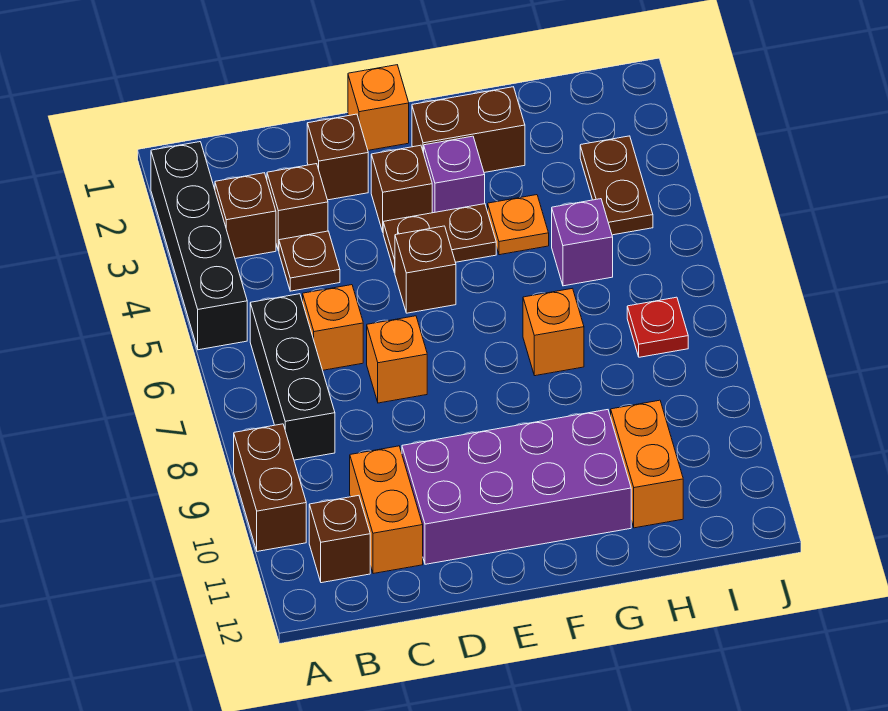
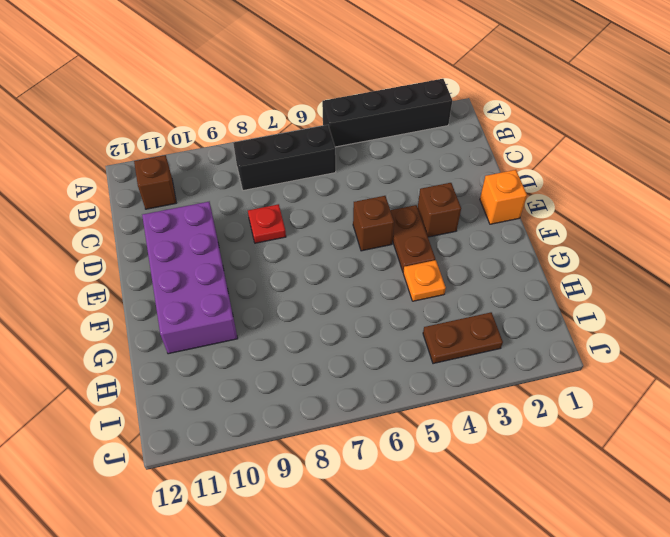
red 1x1 plate [248,204,286,243] -> red 1x1 plate moved to [627,297,688,357]
none -> brown 1x2 brick [234,424,306,551]
none -> brown 1x1 brick [215,173,276,258]
none -> brown 1x1 brick [267,164,328,251]

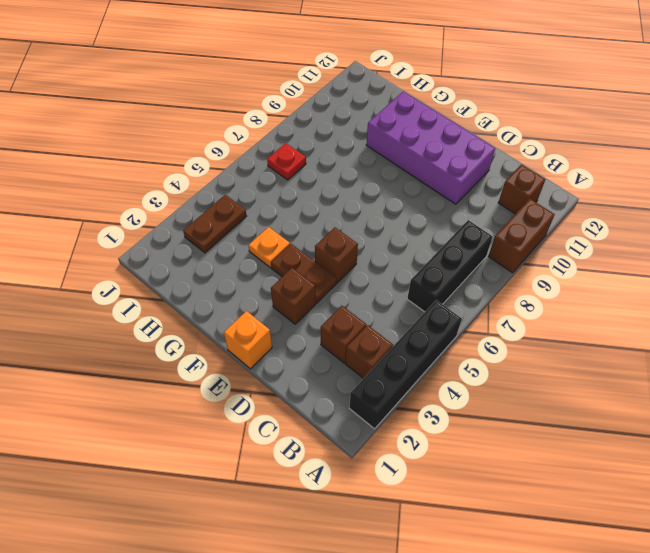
none -> brown 1x1 plate [279,231,340,291]
none -> orange 1x1 brick [303,285,363,370]
none -> orange 1x2 brick [350,446,423,574]

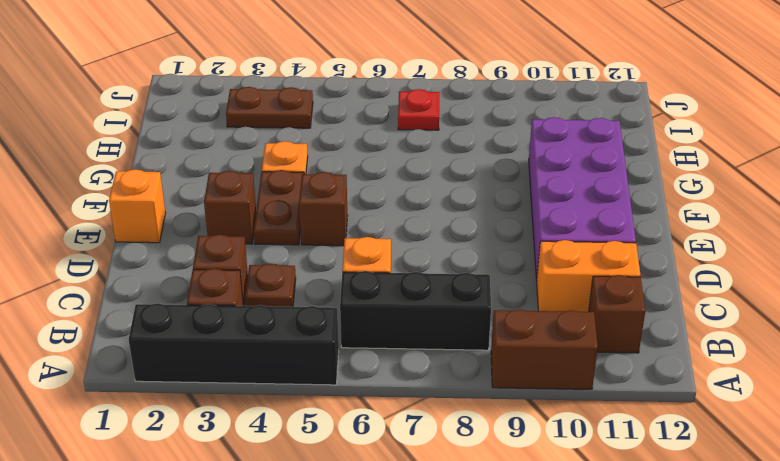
none -> brown 1x1 brick [307,114,368,200]
none -> orange 1x1 brick [367,316,427,403]
none -> brown 1x2 brick [412,87,525,173]

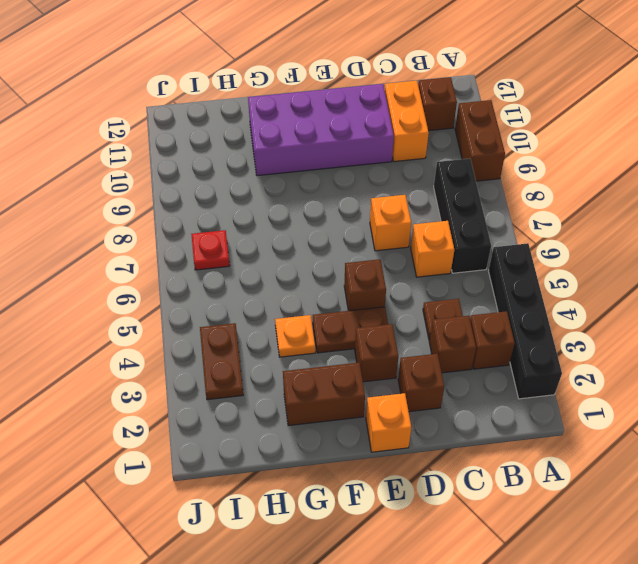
none -> purple 1x1 brick [424,136,485,213]
none -> orange 1x1 brick [523,288,584,376]
none -> purple 1x1 brick [552,199,613,286]

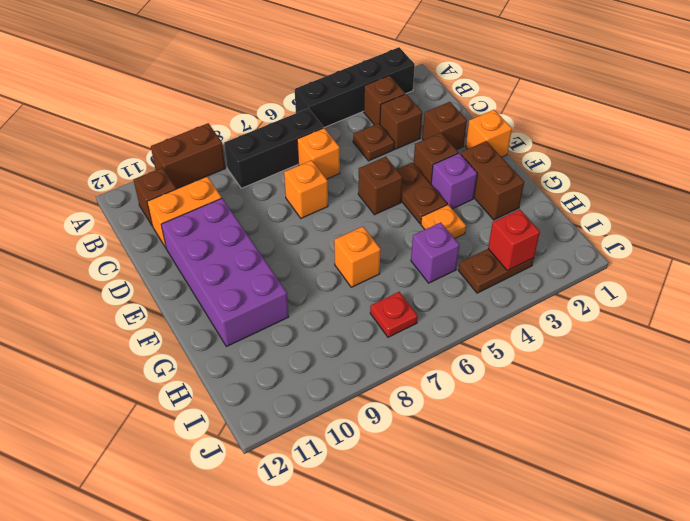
red 1x1 brick [488,209,540,271] -> none
none -> orange 1x2 brick [611,400,683,528]

